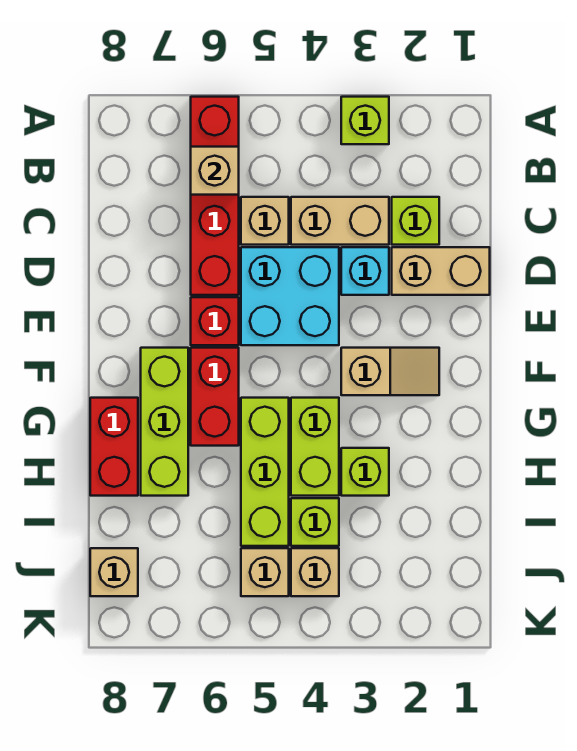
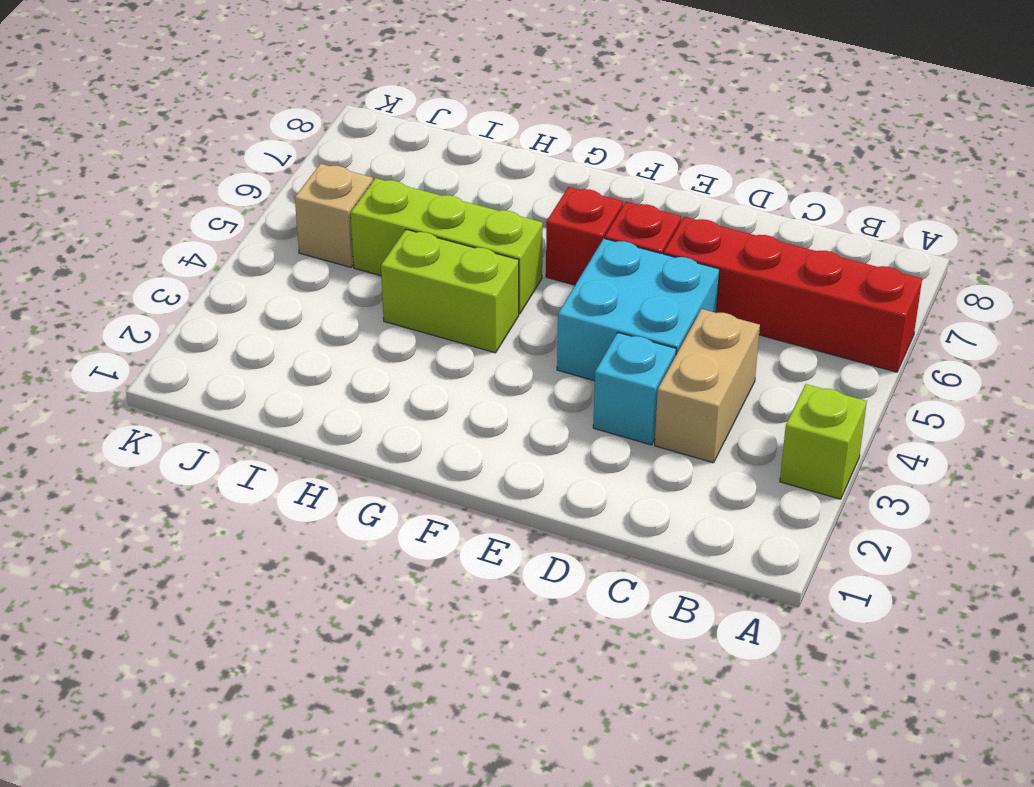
red 1x1 brick [546,187,623,285] -> red 1x2 brick [191,348,239,446]
none -> lime 1x1 brick [392,197,439,245]
none -> tan 1x1 brick [241,197,289,245]
none -> tan 1x2 brick [392,247,490,295]

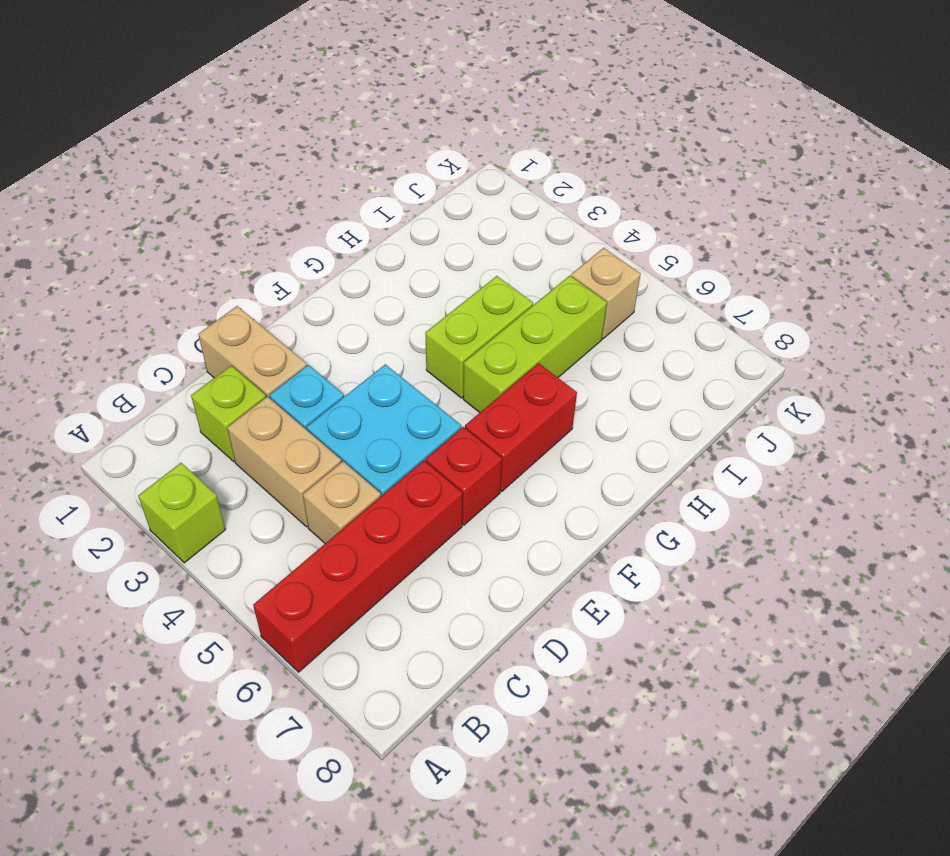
none -> tan 1x2 slope [341,348,439,395]
none -> lime 1x3 brick [141,348,188,496]
none -> red 1x2 brick [90,398,138,496]

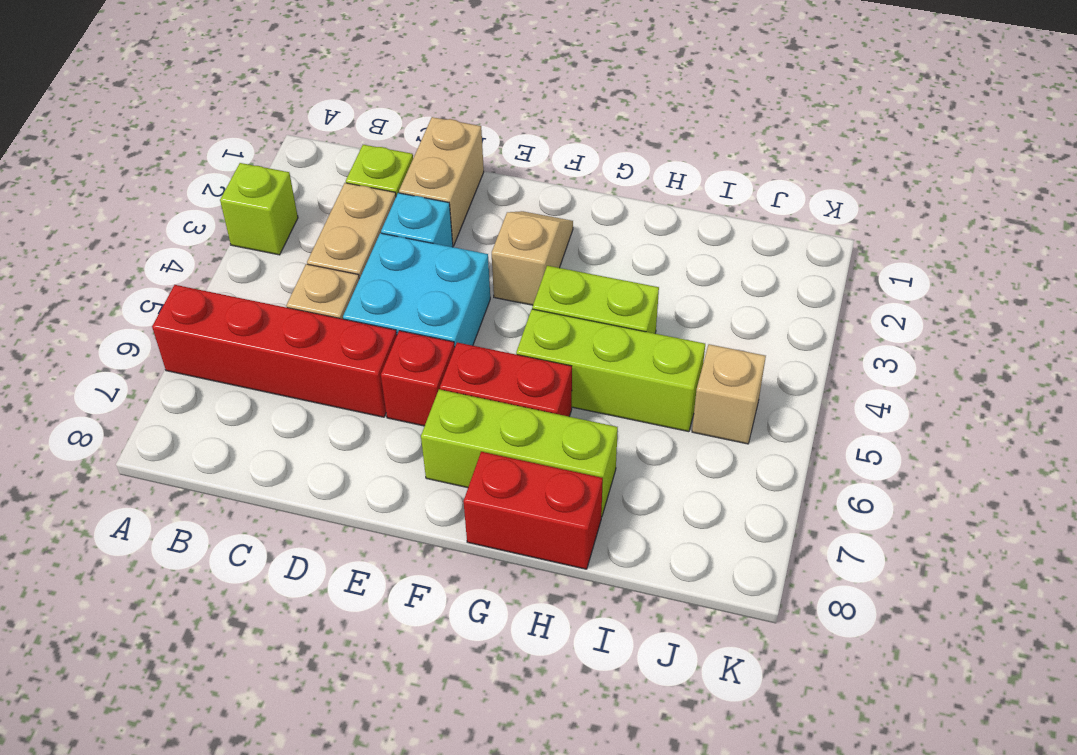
none -> lime 1x1 brick [341,448,389,496]
none -> lime 1x1 brick [291,498,339,546]
none -> tan 1x1 brick [291,548,339,596]

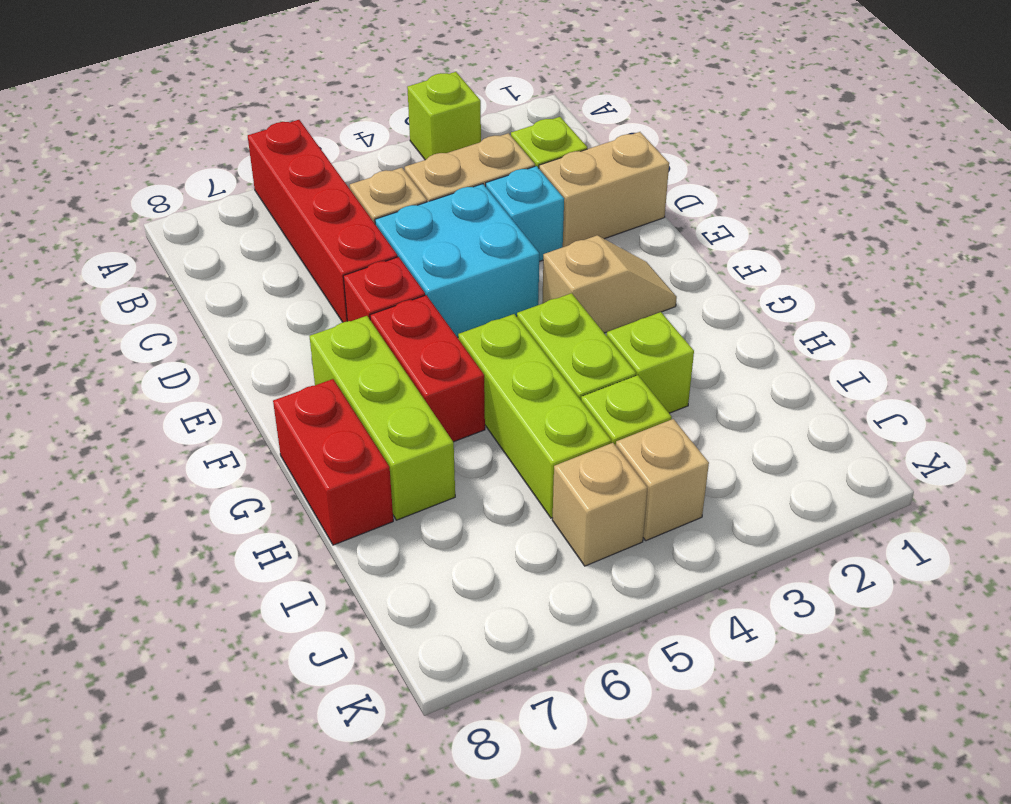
none -> tan 1x1 brick [90,548,138,596]
none -> tan 1x1 brick [191,147,239,195]

